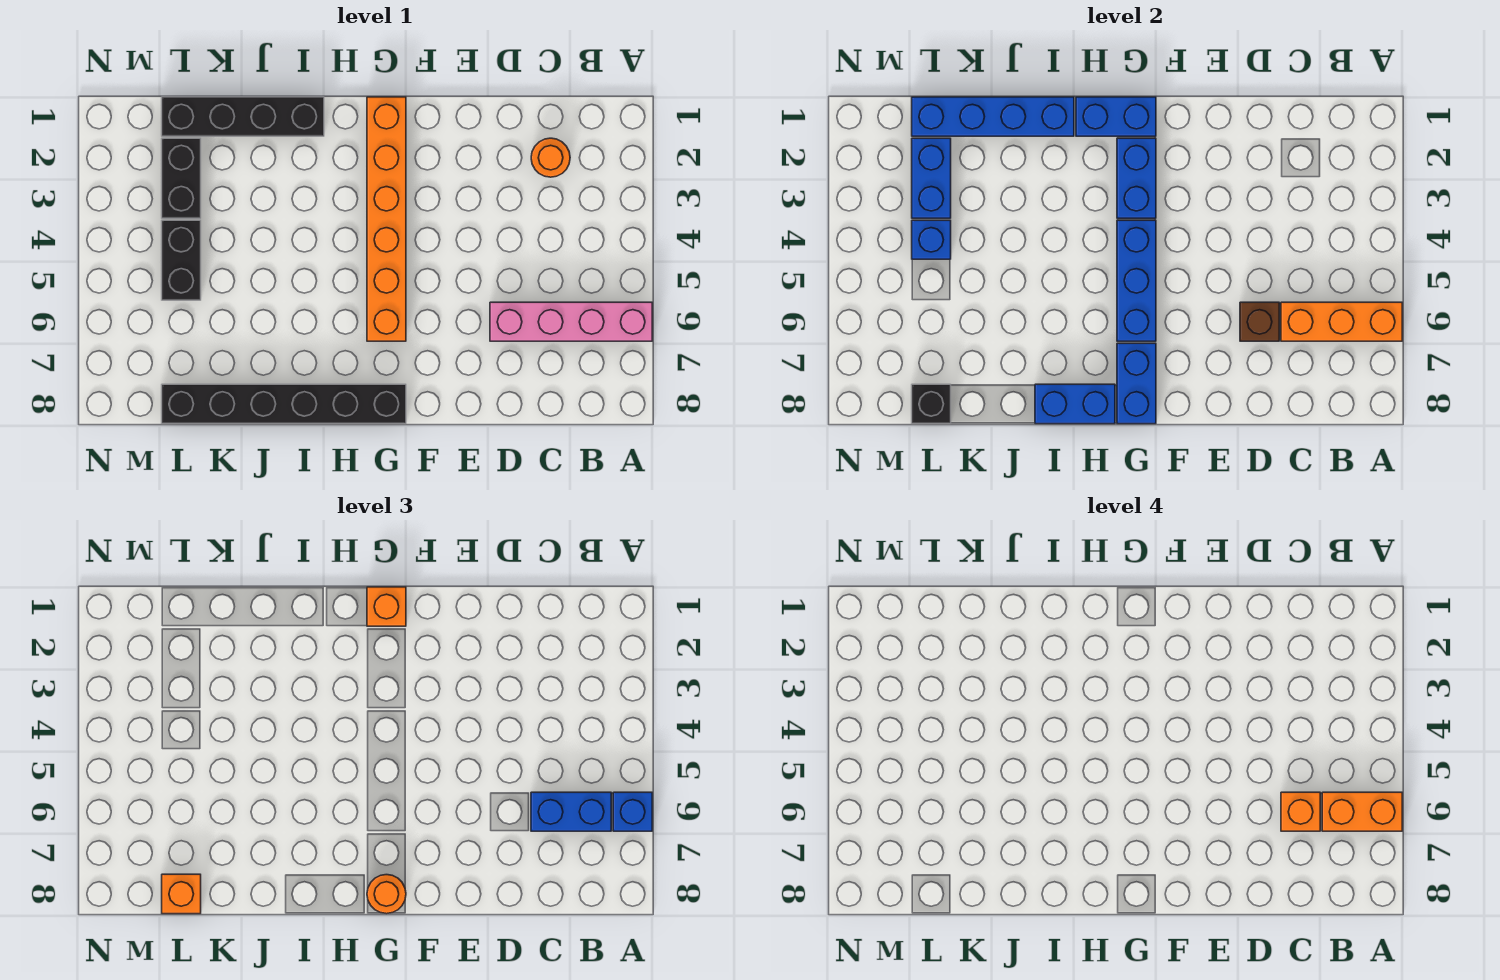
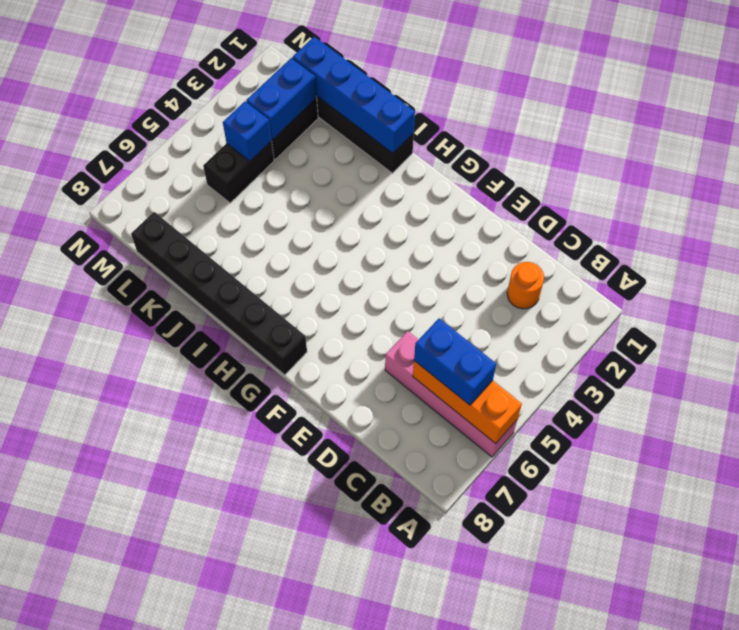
none -> orange 1x6 brick [367,97,406,341]
none -> brown 1x1 brick [1240,302,1279,341]
none -> blue 1x2 brick [1076,97,1156,136]

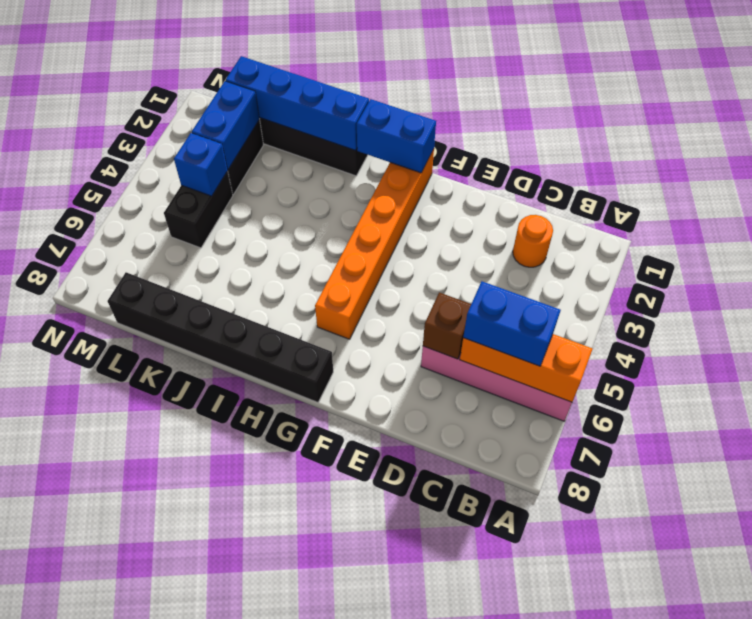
none -> blue 1x2 brick [1117,138,1156,218]
none -> blue 1x3 brick [1117,220,1156,341]
none -> blue 1x2 brick [1117,343,1156,424]

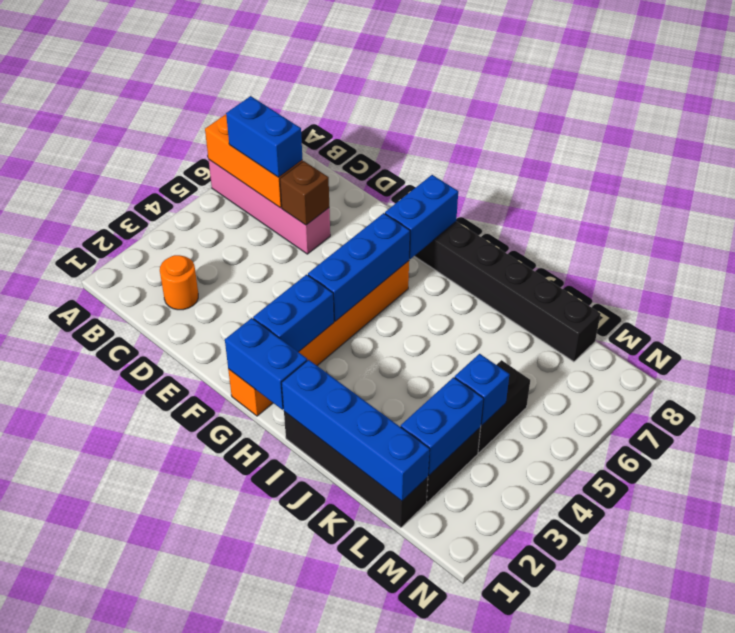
none -> blue 1x2 brick [1035,384,1115,424]
none -> black 1x1 brick [912,384,951,424]
none -> blue 1x1 brick [613,792,652,831]

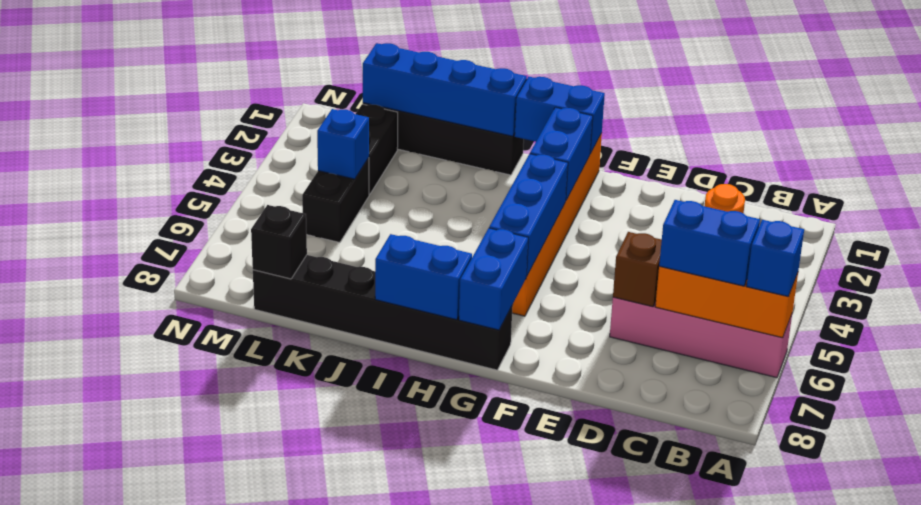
none -> blue 1x2 brick [912,138,951,218]
none -> orange 1x1 brick [367,587,406,626]
none -> orange 1x1 round brick [367,875,406,914]

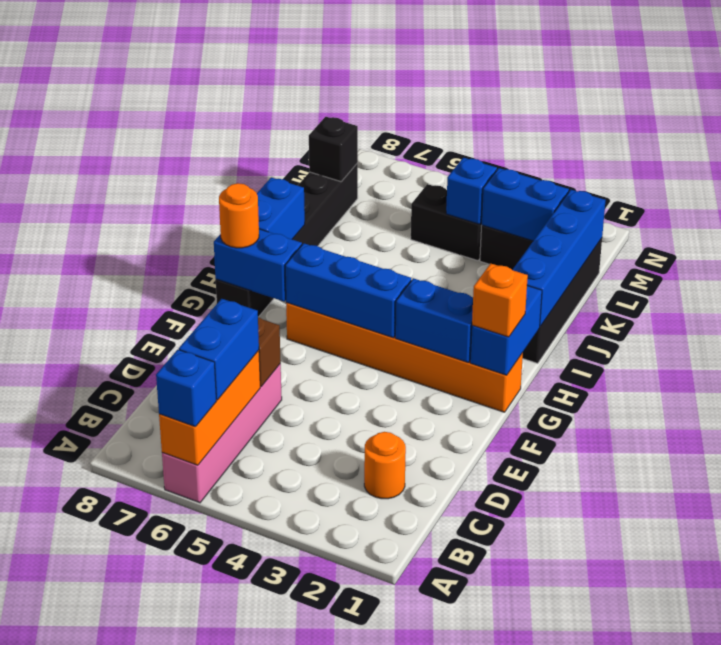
none -> orange 1x1 brick [162,874,201,914]
none -> orange 1x2 brick [1322,792,1402,831]
none -> orange 1x1 brick [1281,792,1320,831]

